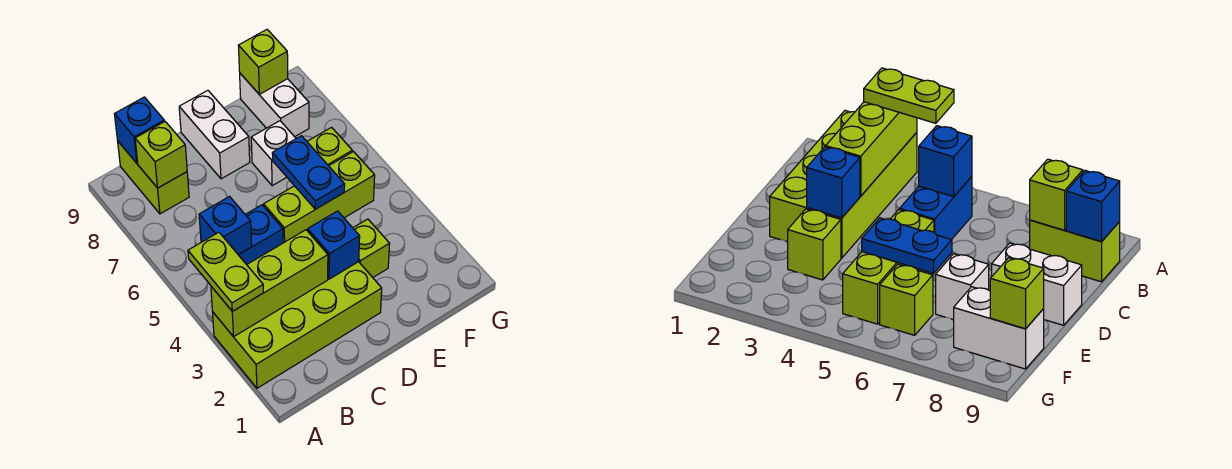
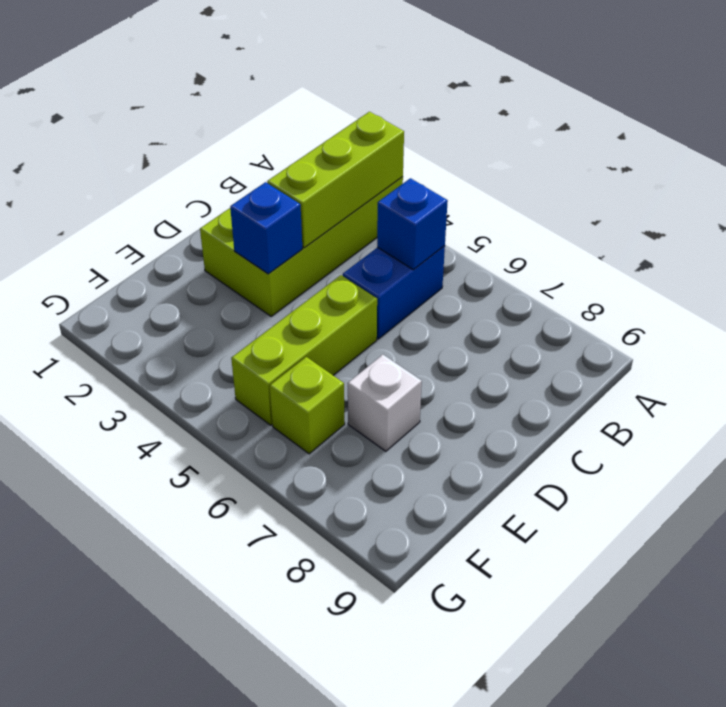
none -> lime 1x2 brick [118,142,189,214]
none -> white 1x2 brick [179,90,250,179]
none -> lime 1x1 brick [353,219,390,277]

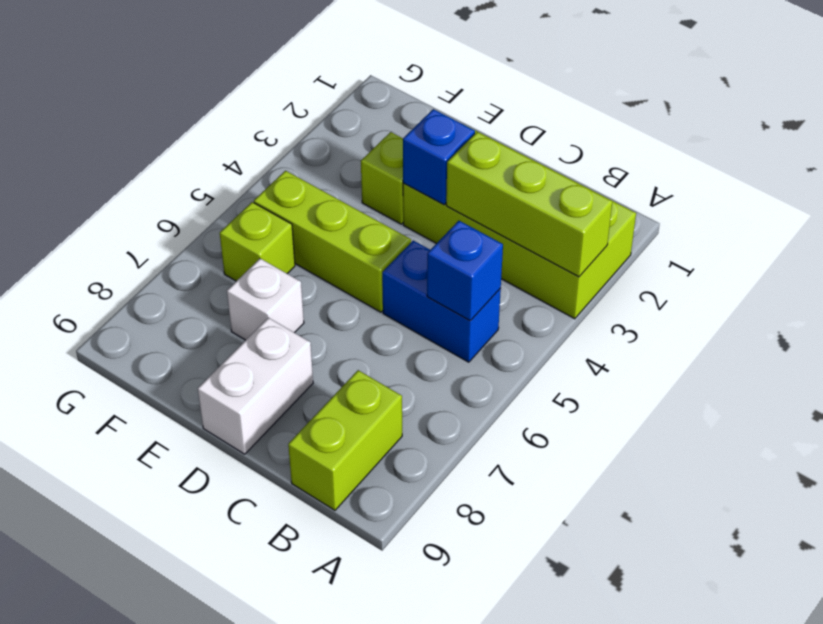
none -> white 1x2 brick [240,74,309,137]
none -> lime 1x1 brick [135,122,187,188]
none -> blue 1x1 brick [115,97,164,163]

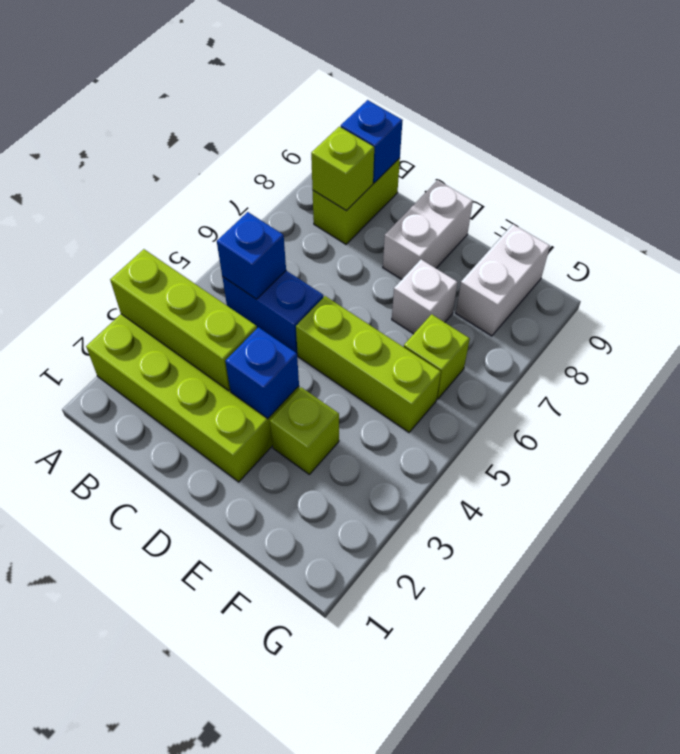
none -> blue 1x2 plate [272,136,345,209]
none -> lime 1x1 brick [238,30,288,94]
none -> lime 1x2 plate [188,232,263,311]

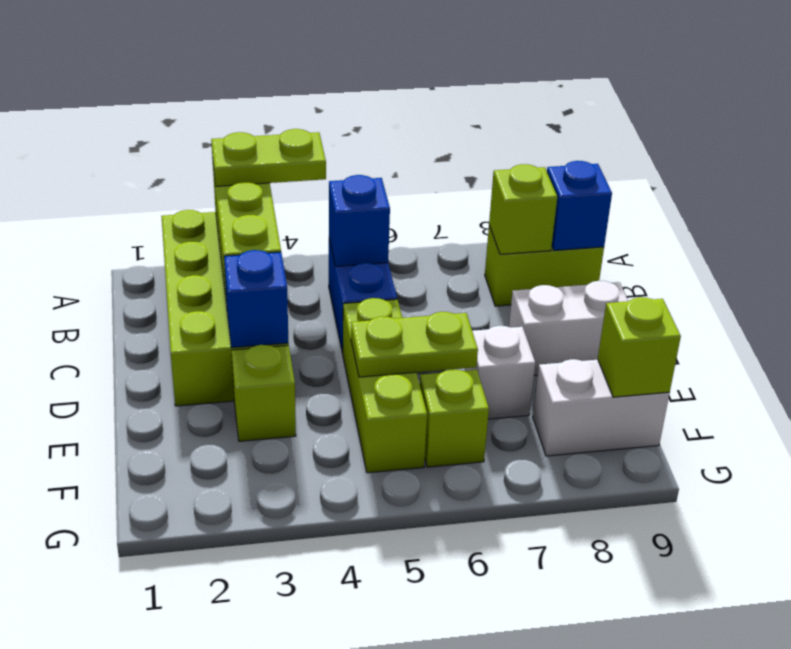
lime 1x2 plate [351,312,478,377] -> blue 1x2 plate [272,136,345,209]

